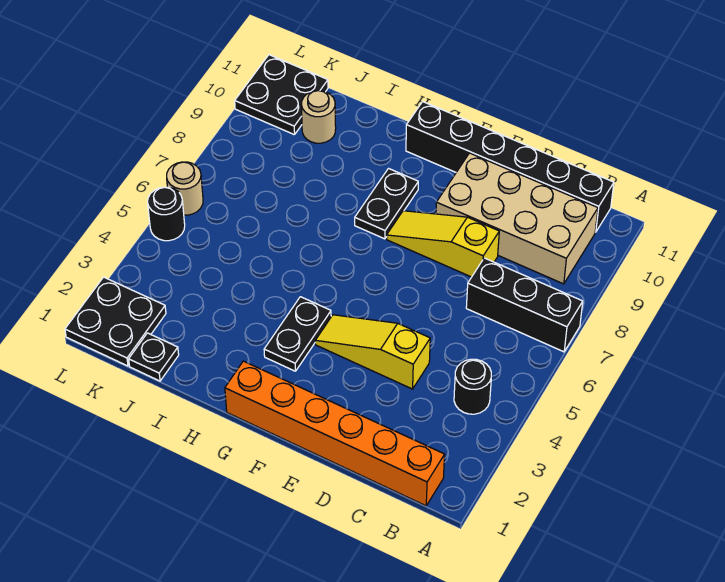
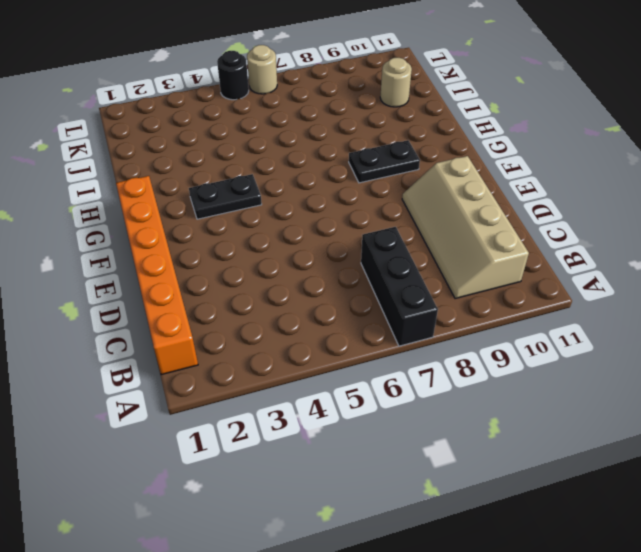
tan 2x4 slope [402,156,529,299] -> tan 2x4 brick [436,153,598,284]
none -> black 1x1 round brick [454,359,491,414]
none -> black 1x6 brick [406,102,614,232]
none -> yellow 1x3 slope [315,315,430,389]

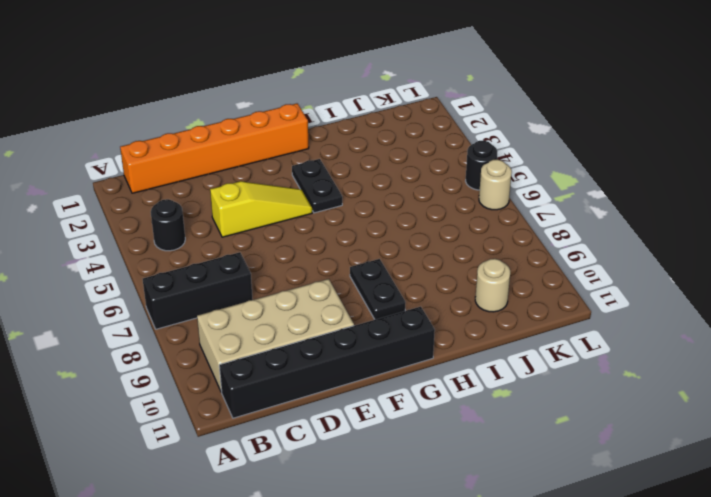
none -> yellow 1x3 slope [387,211,499,277]
none -> black 1x1 plate [129,333,179,381]
none -> black 2x2 plate [65,277,166,366]

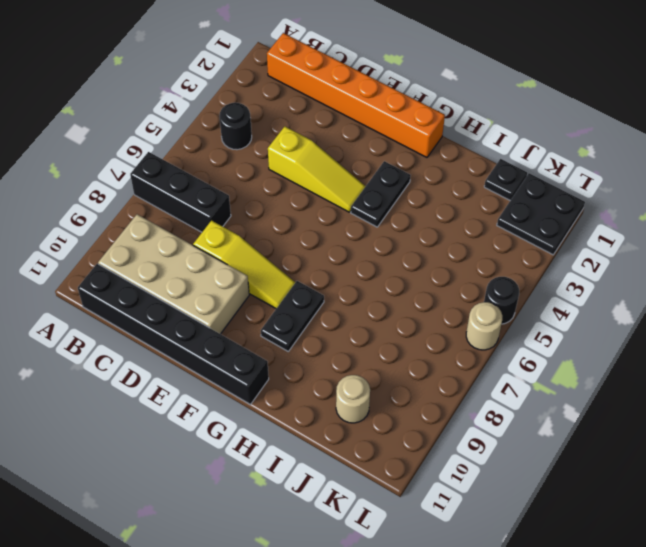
none -> black 2x2 plate [235,55,328,135]

